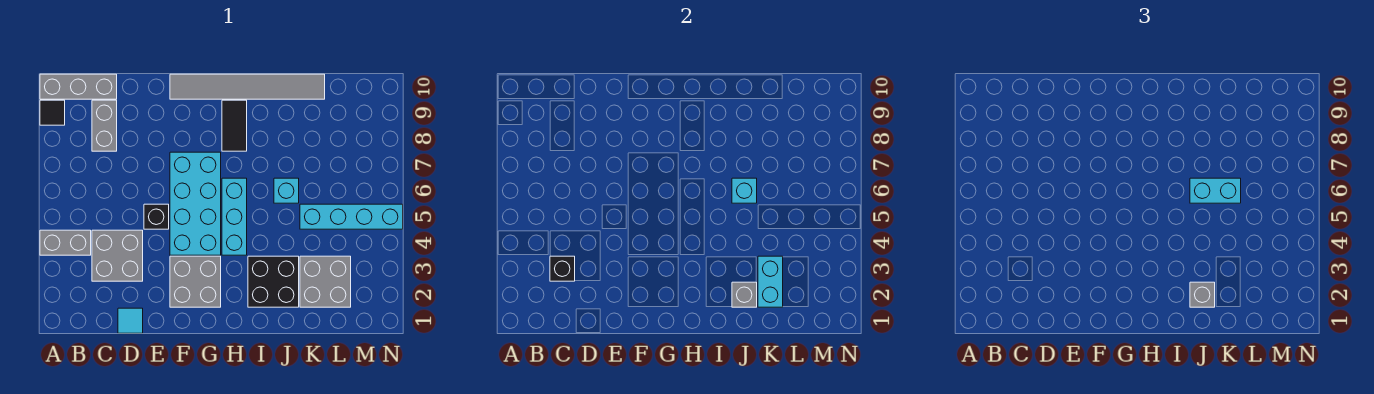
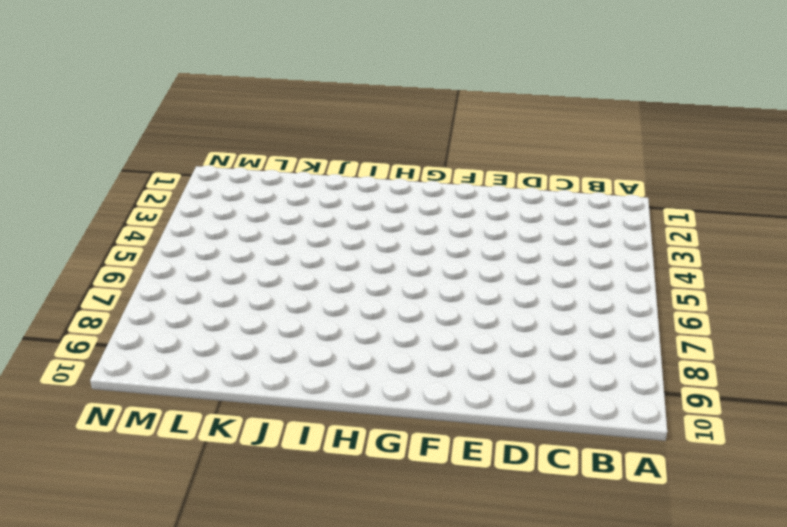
none -> grey 1x2 brick [40,230,91,255]
none -> black 1x1 tile [40,100,65,125]
none -> grey 1x3 brick [40,74,117,99]

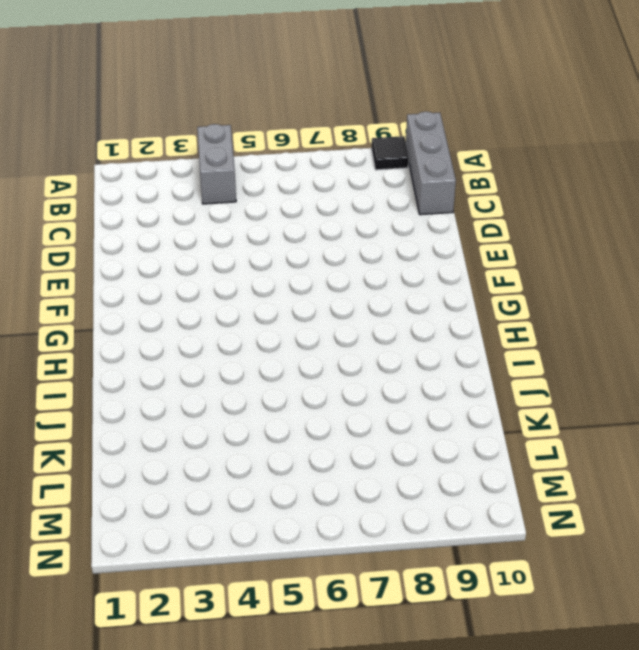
none -> grey 2x2 brick [92,230,143,281]
none -> grey 1x2 brick [92,100,117,151]
none -> cyan 1x1 tile [118,308,143,333]

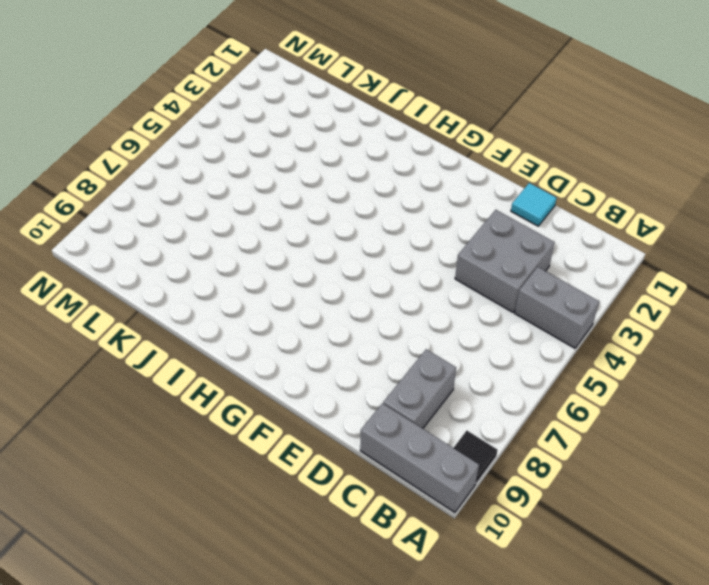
none -> black 1x1 brick [144,204,169,229]
none -> grey 2x2 brick [170,256,221,307]
none -> cyan 2x4 brick [170,152,221,255]

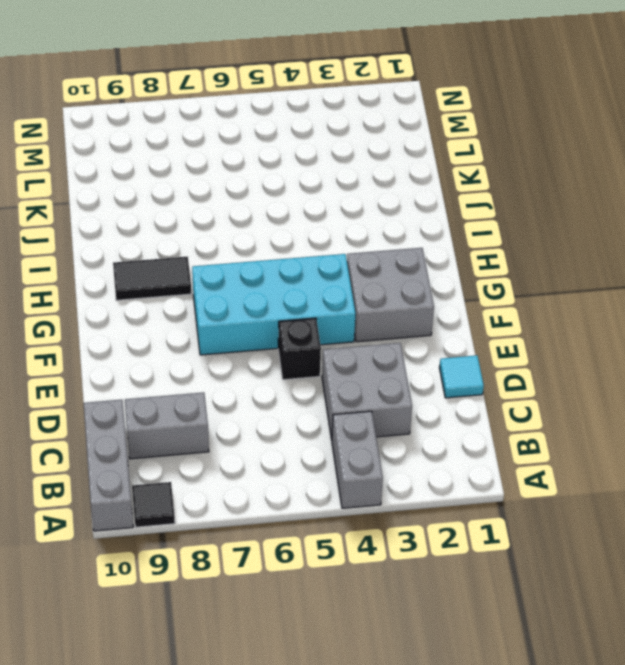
none -> grey 1x6 tile [170,74,325,99]
none -> cyan 1x3 brick [222,178,247,255]
none -> black 2x2 brick [248,256,299,307]

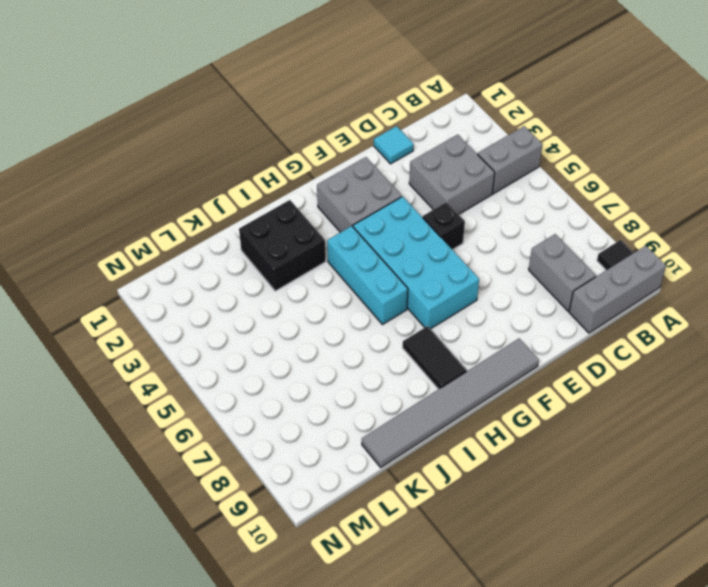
none -> cyan 1x1 brick [274,178,299,203]
none -> grey 2x2 brick [300,256,351,307]
none -> cyan 1x4 brick [300,204,403,229]

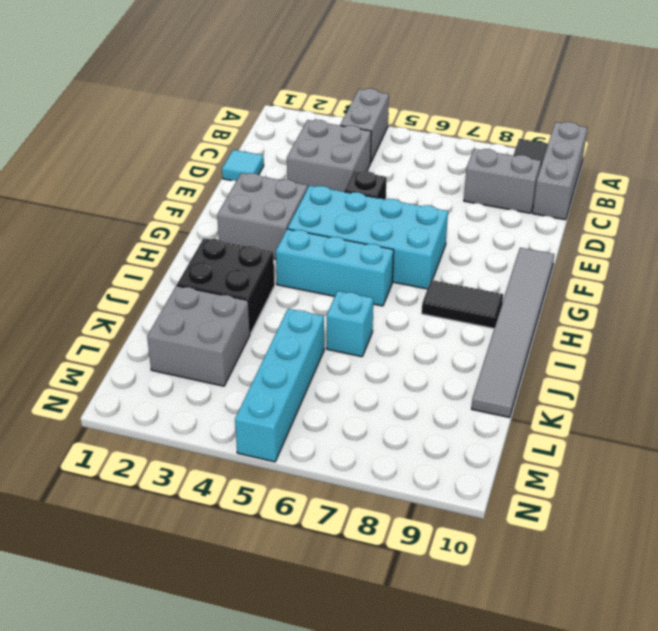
none -> black 1x1 brick [550,256,575,281]
none -> grey 1x1 brick [732,282,757,307]
none -> cyan 1x1 brick [732,178,757,203]

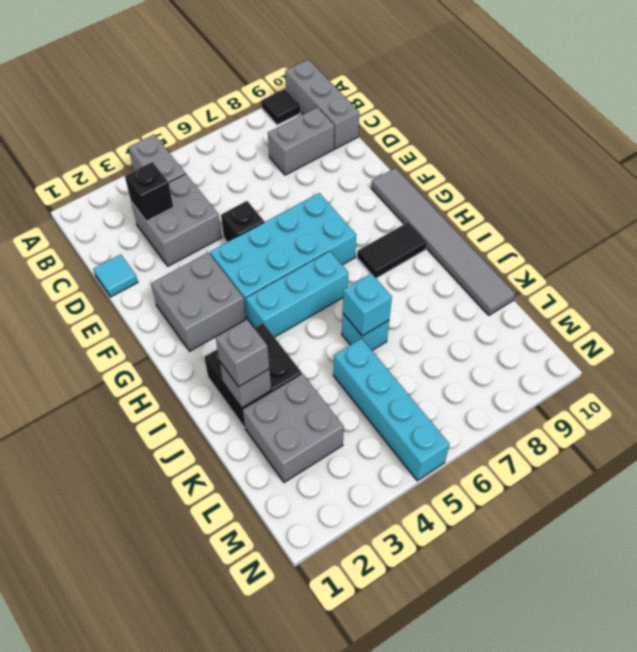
none -> cyan 1x2 brick [758,256,783,307]
none -> cyan 1x2 brick [1190,178,1241,203]

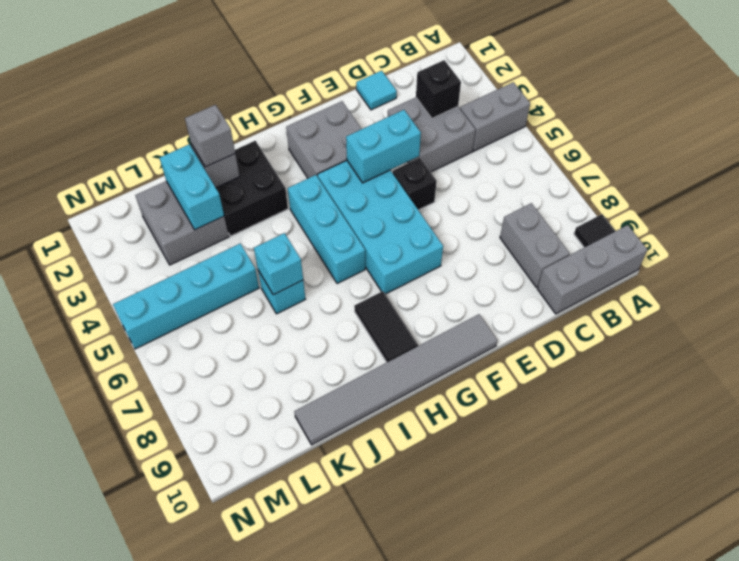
cyan 1x2 brick [346,110,421,183] -> cyan 1x2 brick moved to [1190,178,1241,203]

